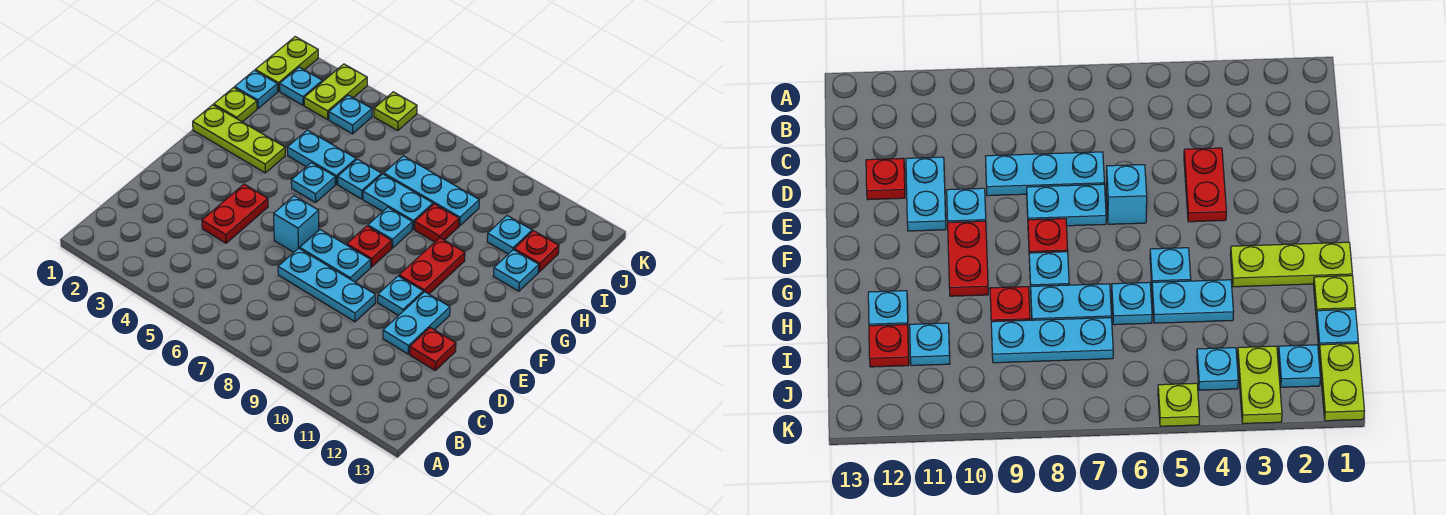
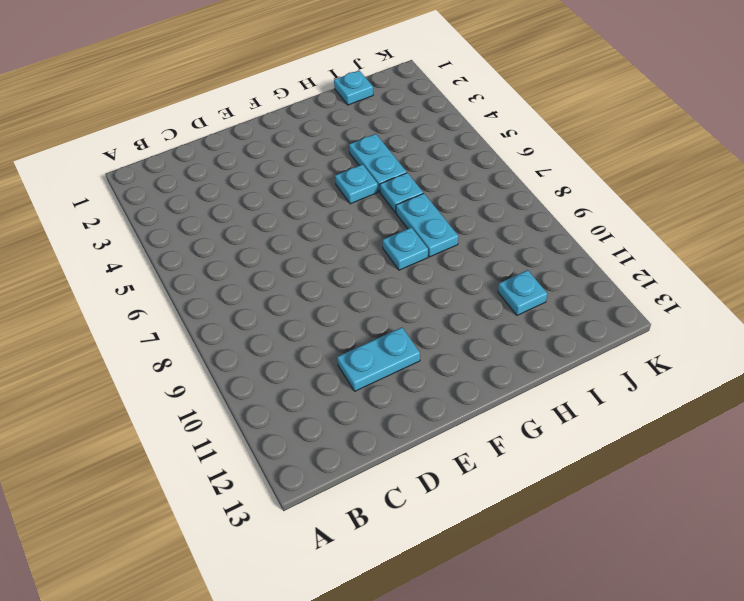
none -> red 1x2 plate [202,184,268,243]
none -> cyan 1x3 plate [278,248,376,322]
none -> red 1x1 plate [410,328,456,370]

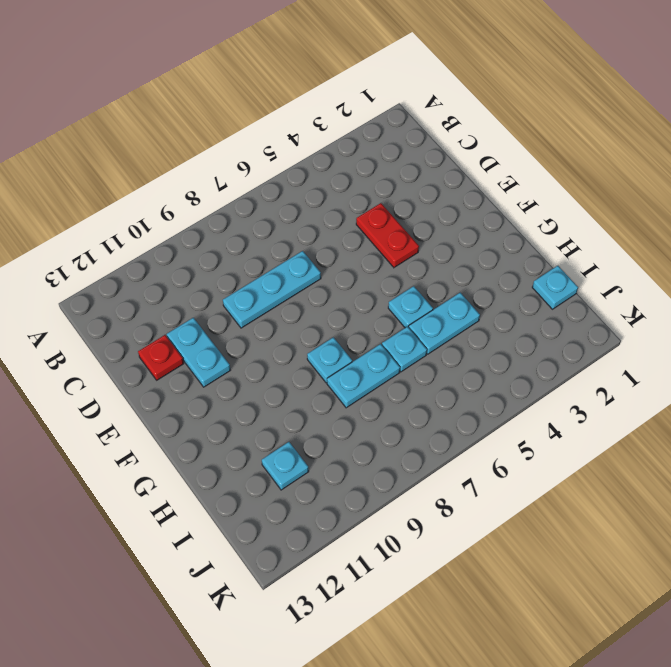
none -> cyan 1x1 brick [274,196,319,252]
none -> cyan 1x2 plate [300,230,371,282]
none -> cyan 1x1 plate [378,276,423,316]

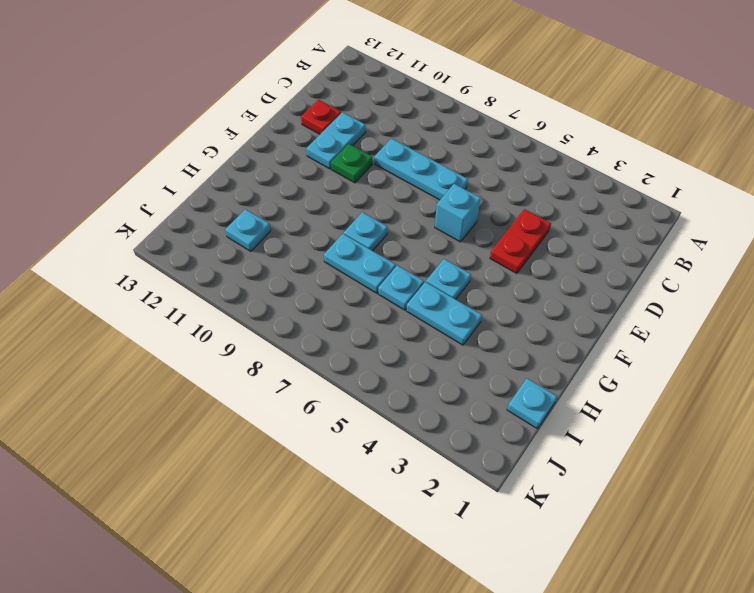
green 1x1 plate [331,144,372,183] -> cyan 1x1 plate [378,276,423,316]
none -> cyan 1x2 plate [300,230,371,282]
none -> red 1x1 plate [347,226,392,267]
none -> red 1x2 plate [399,238,465,294]

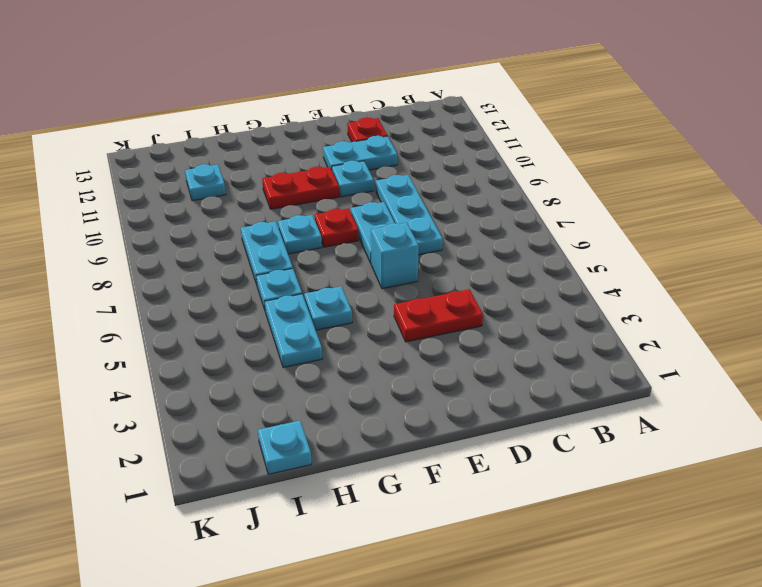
none -> lime 1x3 plate [193,105,285,173]
none -> lime 1x1 plate [214,87,257,122]
none -> red 1x1 plate [415,204,459,242]

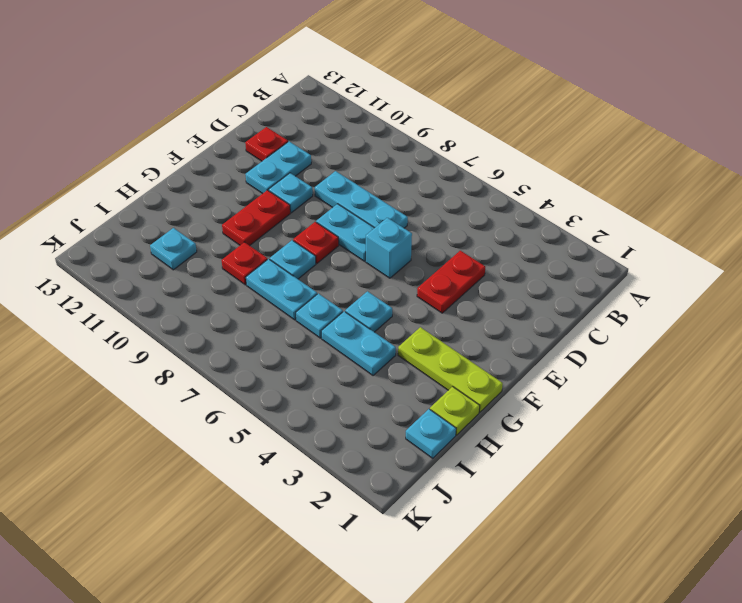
none -> cyan 1x1 plate [493,250,539,291]
none -> cyan 1x3 plate [384,156,479,226]
none -> red 1x1 plate [514,231,559,272]

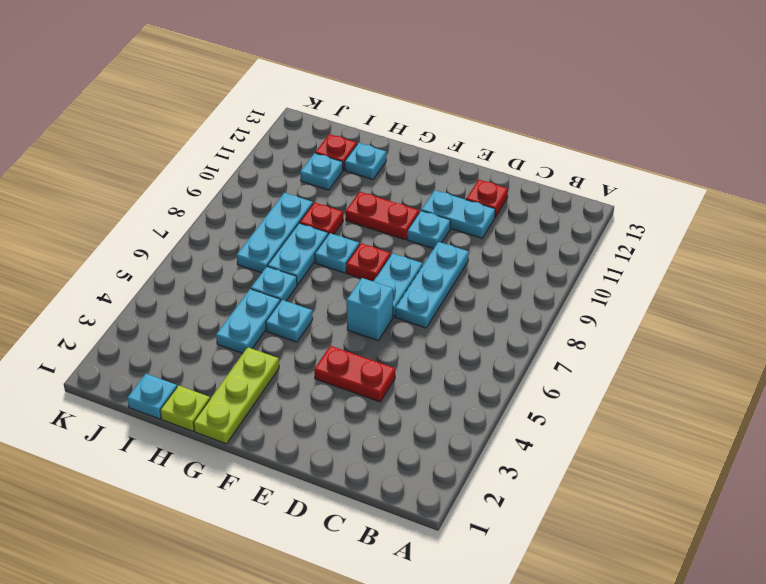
none -> lime 1x2 plate [255,37,318,91]
none -> cyan 1x1 plate [280,67,322,105]
none -> lime 1x2 plate [304,64,367,119]

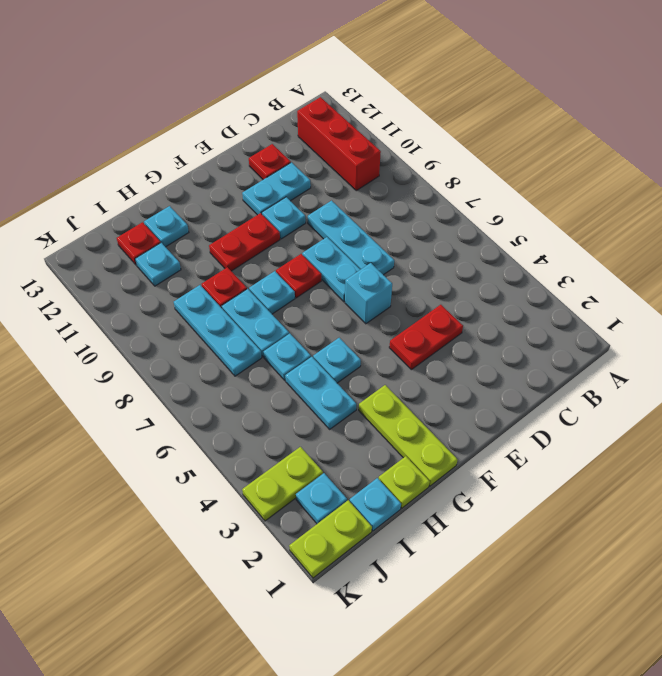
red 1x3 brick [297,97,381,191] -> none
none -> cyan 1x1 plate [329,95,372,134]
none -> lime 1x1 plate [374,92,417,131]

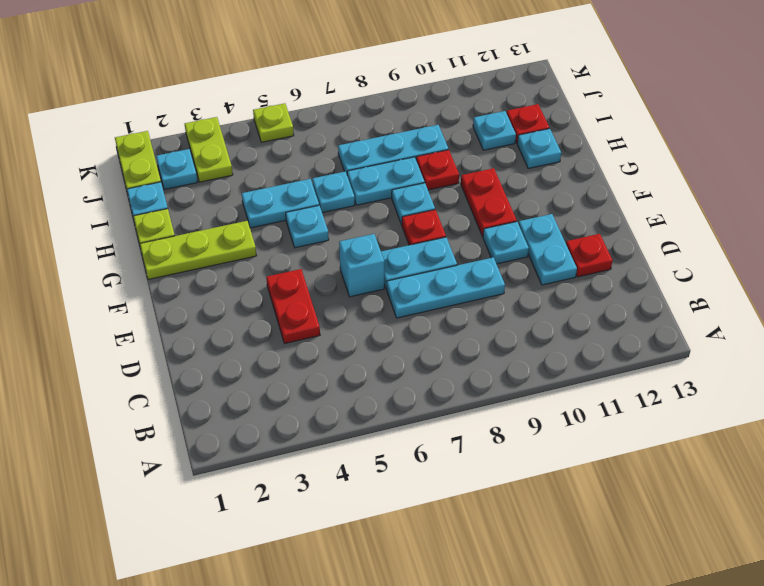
none -> cyan 1x1 plate [329,95,372,134]

